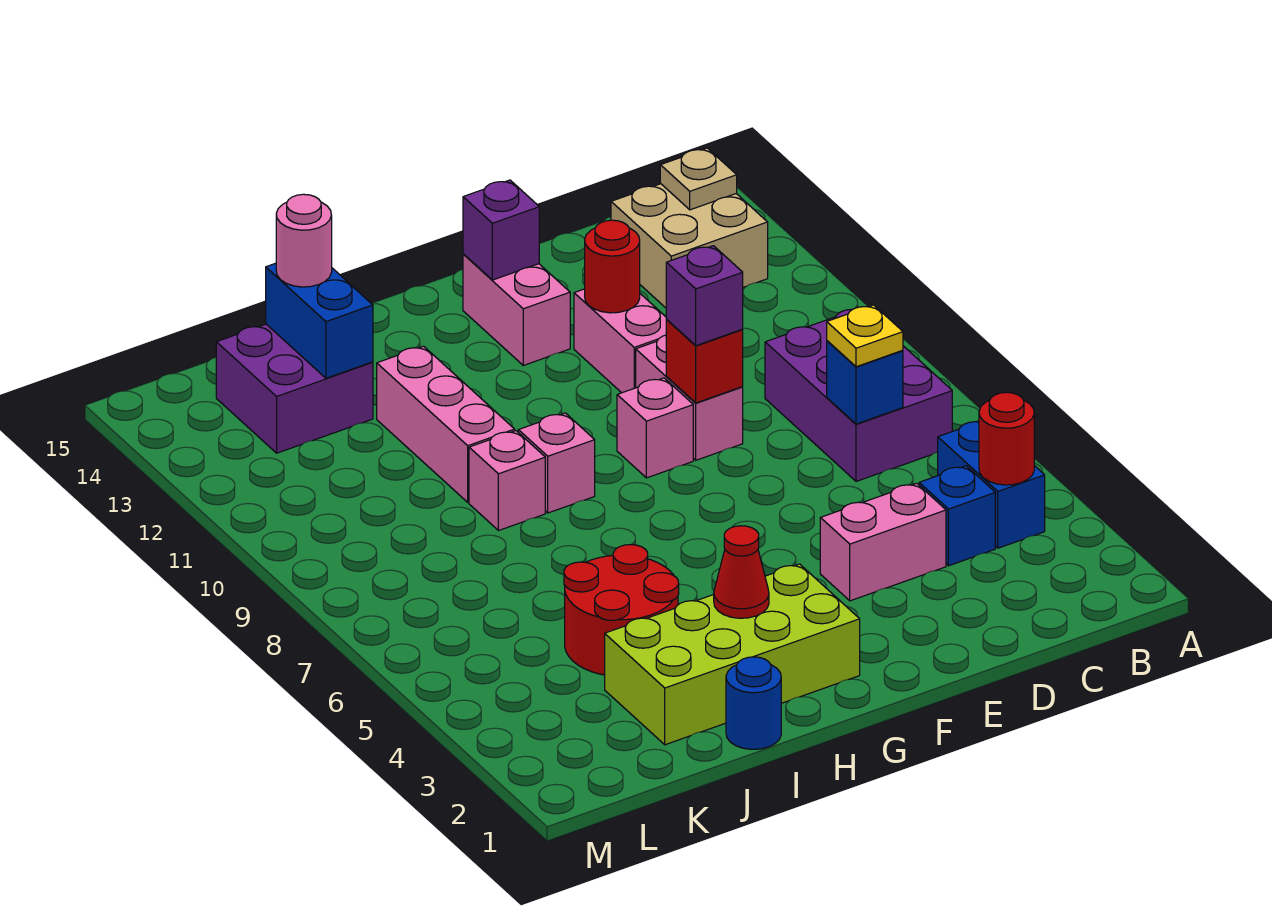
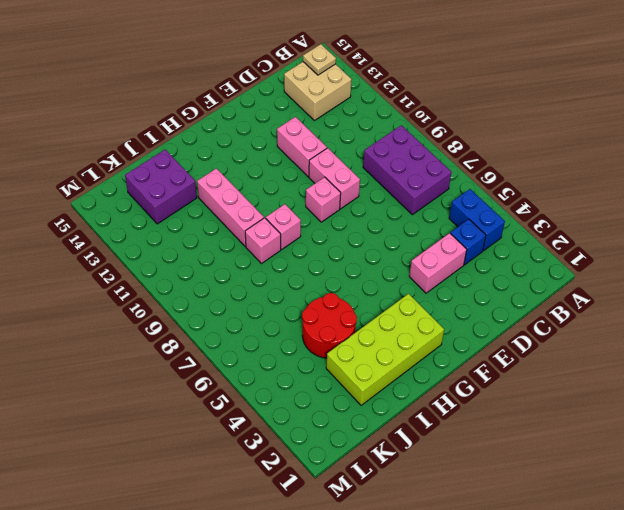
none -> pink 1x2 brick [463,254,570,365]
none -> blue 1x1 round brick [726,657,781,749]
none -> red 1x1 round brick [979,392,1034,485]

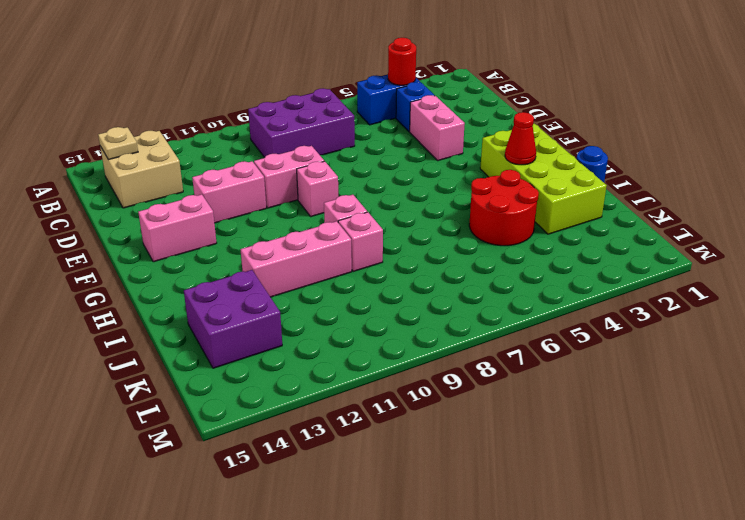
none -> blue 1x1 brick [827,341,903,424]
none -> red 1x1 brick [666,320,743,403]
none -> red 1x1 round brick [585,220,640,313]

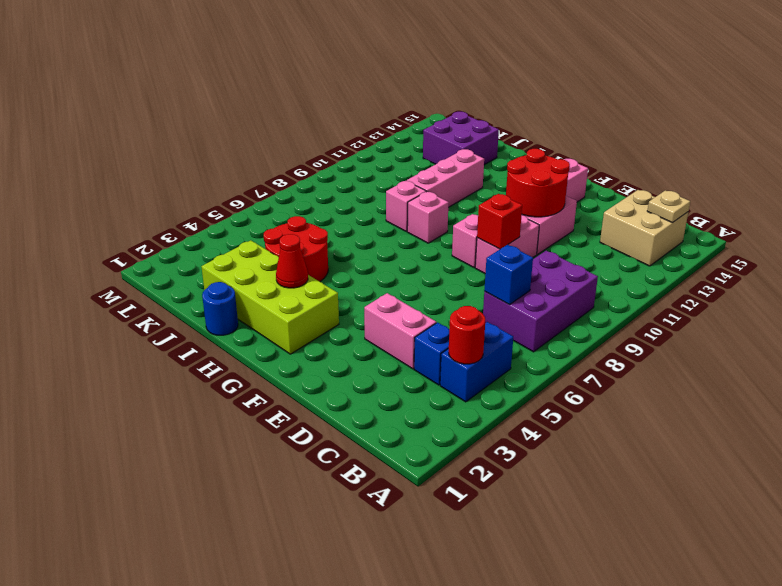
red 2x2 round brick [506,149,570,217] -> red 1x1 round brick [585,220,640,313]
none -> purple 1x1 brick [463,180,539,280]
none -> blue 1x2 brick [266,263,373,378]
none -> yellow 1x1 plate [827,305,903,367]

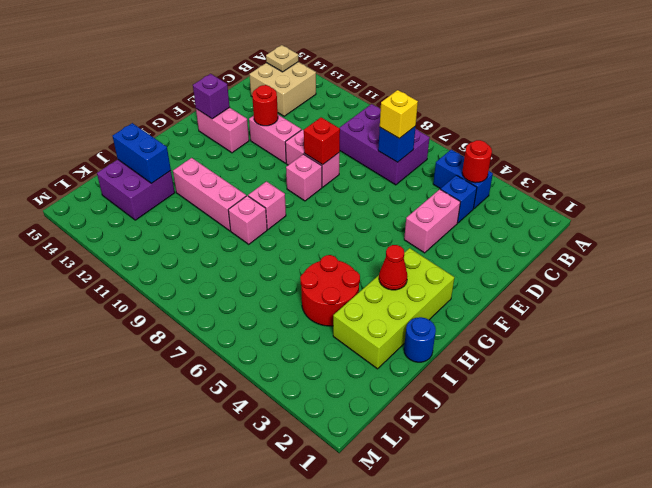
yellow 1x1 brick [380,90,418,139] -> yellow 1x1 plate [827,305,903,367]
none -> purple 1x1 brick [666,246,743,346]
none -> pink 1x1 round brick [276,194,332,287]

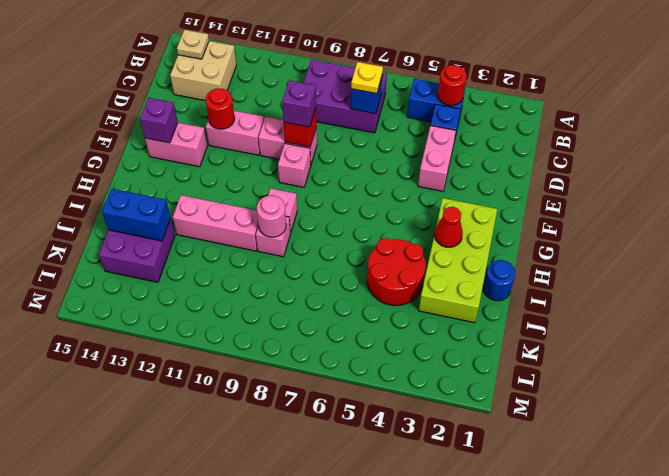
pink 1x1 round brick [257,195,286,237] -> pink 1x1 round brick moved to [276,194,332,287]

